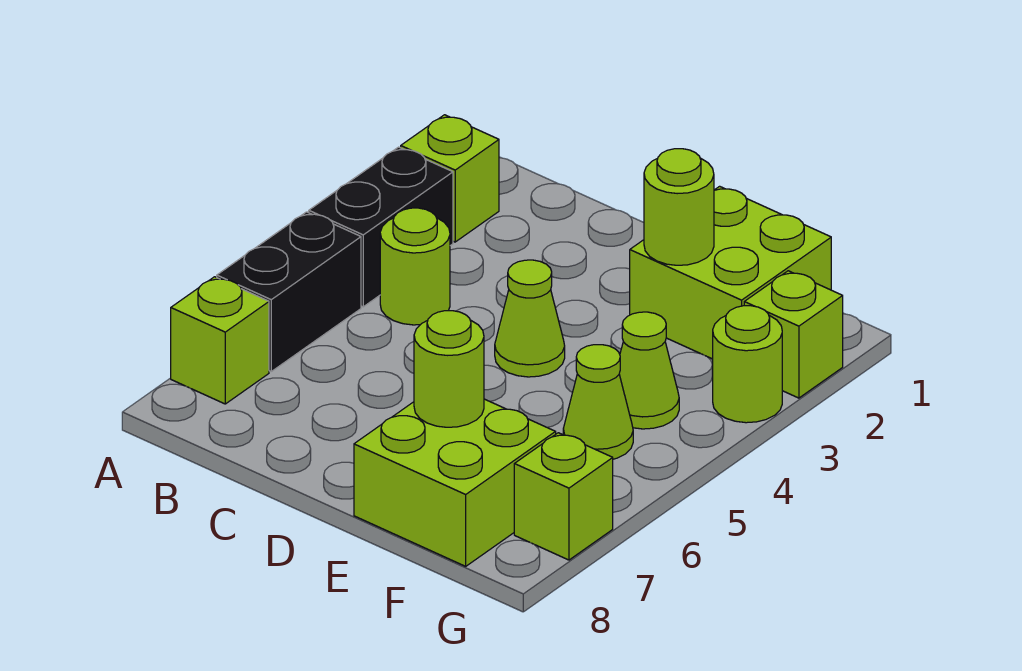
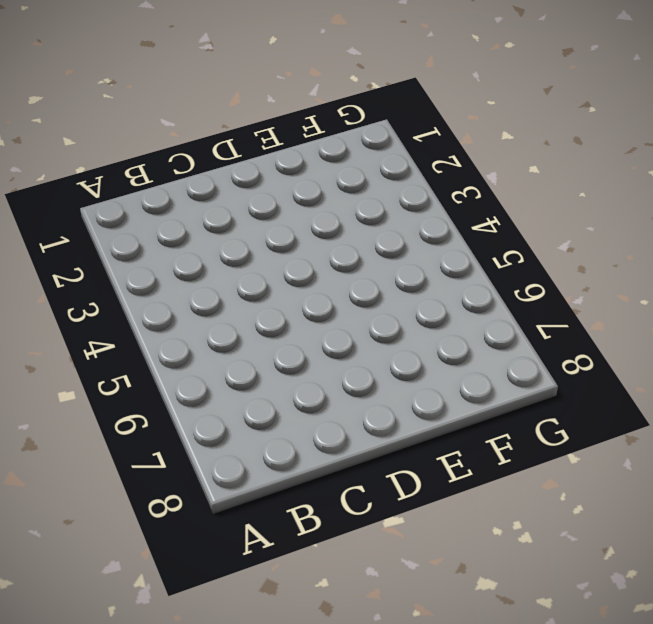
none -> lime 1x1 brick [401,115,499,242]
none -> black 1x2 brick [309,147,453,307]
none -> black 1x2 brick [217,212,361,371]

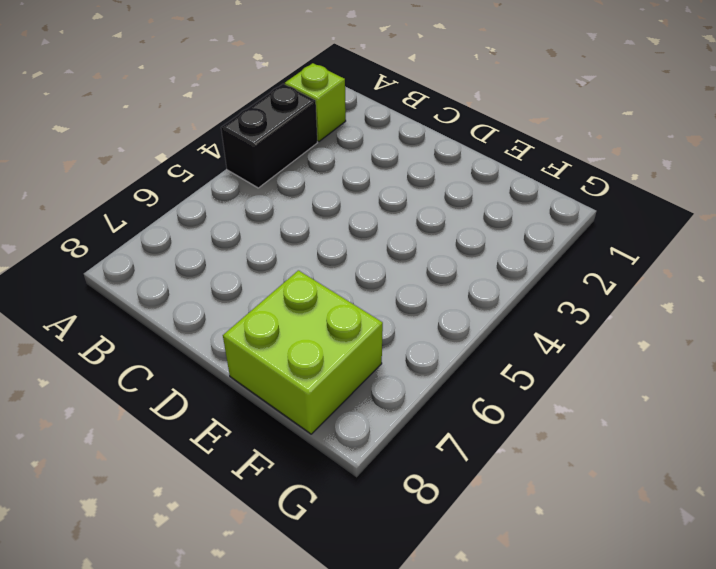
none -> black 1x2 brick [217,212,361,371]
none -> lime 1x1 brick [171,277,269,404]
none -> lime 1x1 round brick [380,208,450,325]

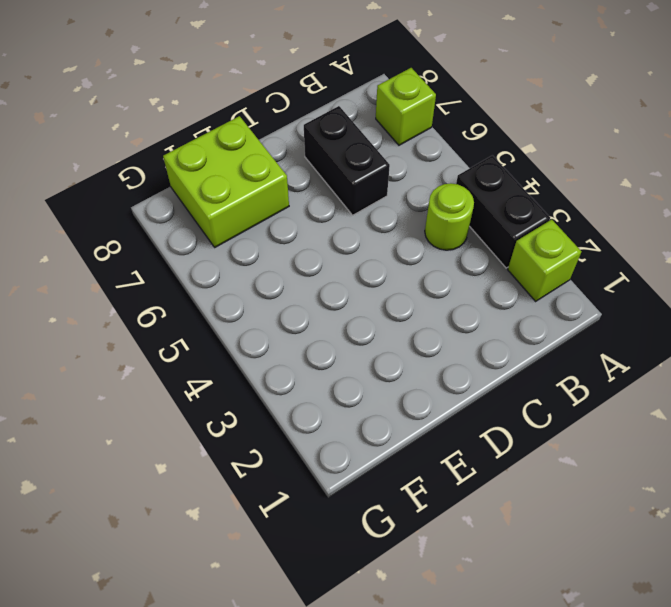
black 1x2 brick [304,106,390,215] -> black 1x2 brick moved to [217,212,361,371]
none -> lime 1x1 cone [495,260,565,377]
none -> lime 2x2 brick [630,186,831,359]
none -> lime 1x1 cone [619,312,679,429]

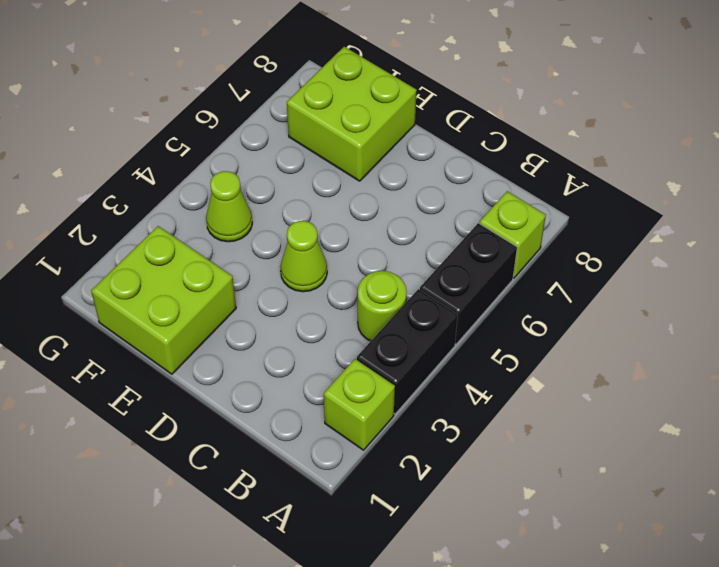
none -> lime 1x1 cone [563,345,633,459]
none -> lime 1x1 brick [744,271,843,398]
none -> lime 1x1 round brick [713,306,782,423]

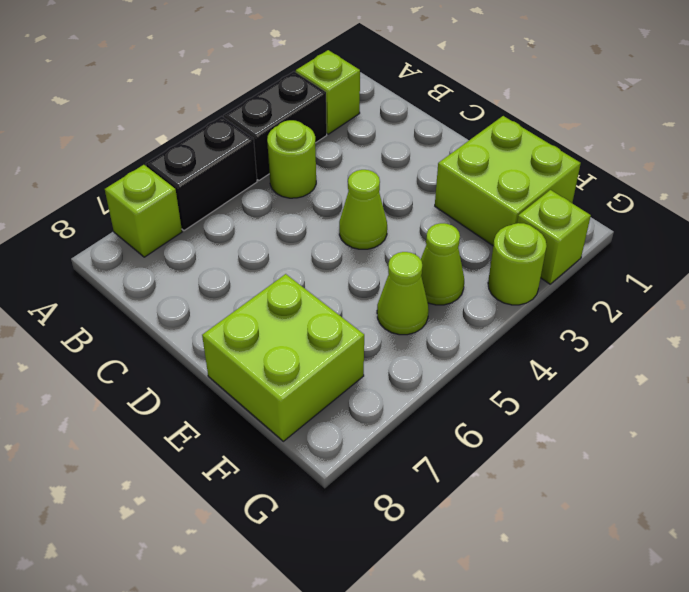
none -> lime 1x1 brick [514,433,613,560]
none -> lime 1x1 round brick [644,149,714,265]
none -> lime 1x1 round brick [414,311,484,427]

